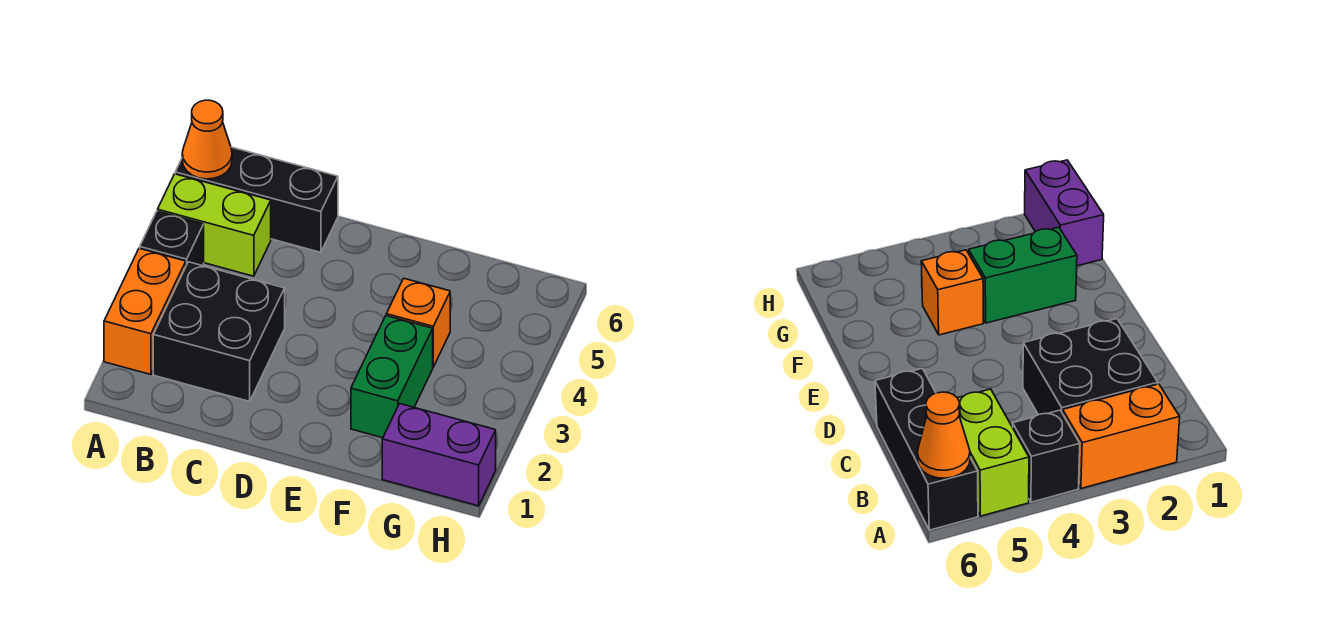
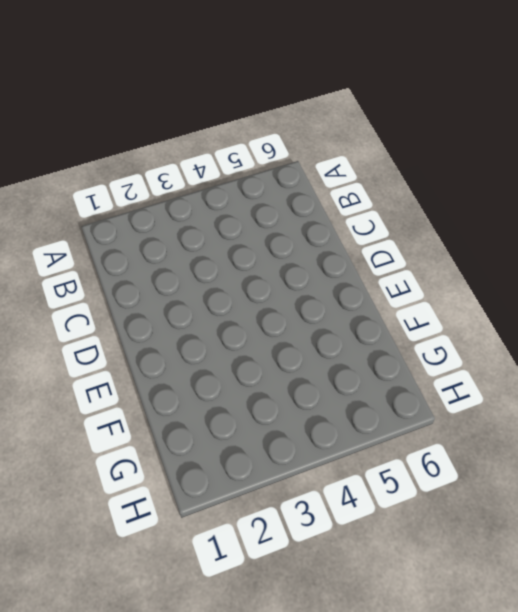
none -> orange 1x2 brick [104,248,186,375]
none -> black 1x1 brick [140,211,204,266]

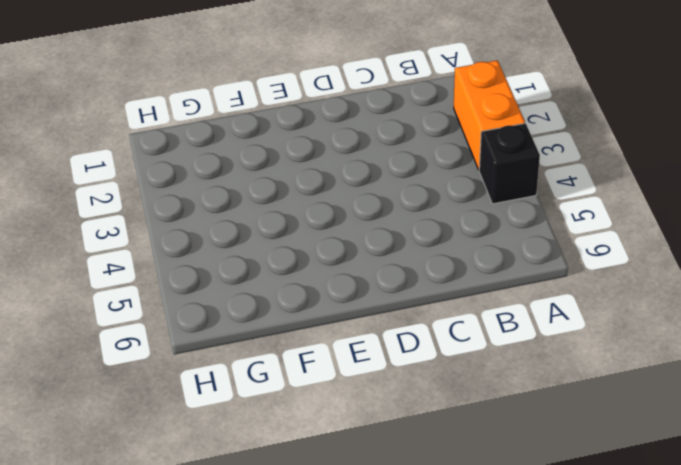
none -> lime 1x2 brick [158,174,271,276]
none -> black 1x3 brick [175,147,338,252]

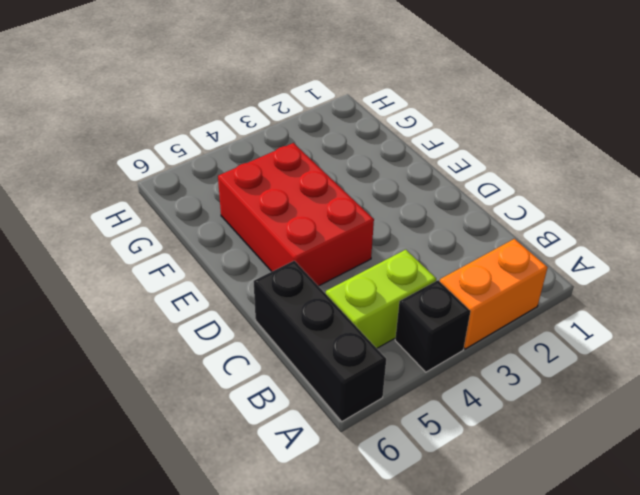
lime 1x2 brick [326,250,436,348] -> lime 1x2 brick turned to [158,174,271,276]
red 2x3 brick [218,143,374,286] -> orange 1x1 brick [386,278,450,367]
none -> black 2x2 brick [153,262,285,401]
none -> green 1x2 brick [351,316,433,438]

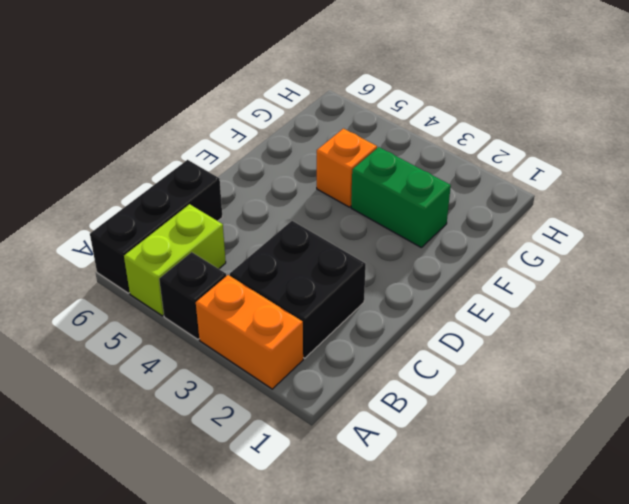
none -> purple 1x2 brick [382,404,496,506]
none -> orange 1x1 cone [182,100,232,179]

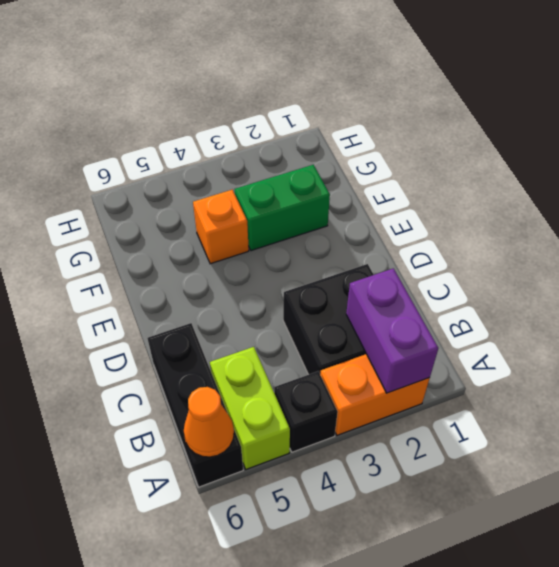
purple 1x2 brick [346,268,438,393] -> purple 1x2 brick moved to [382,404,496,506]

